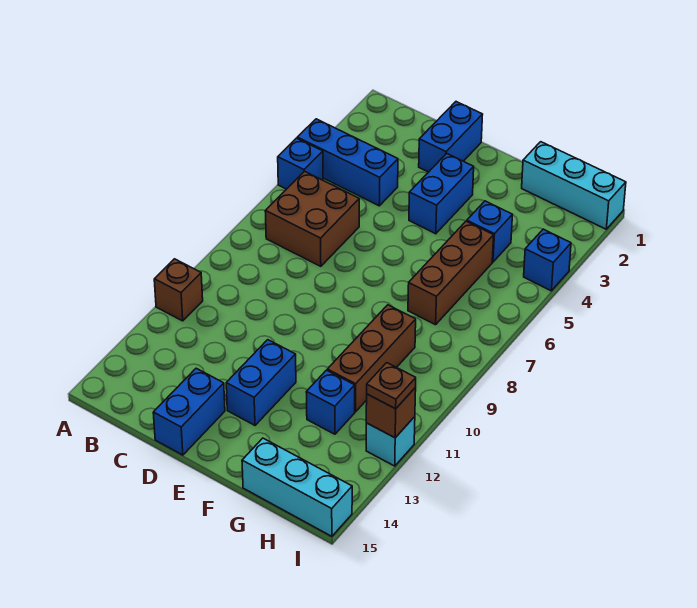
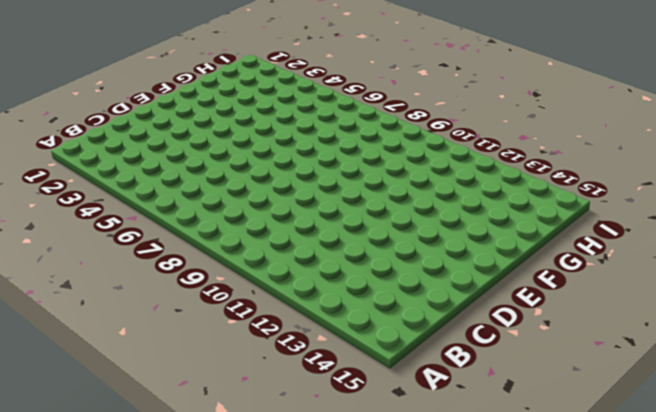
none -> blue 1x3 brick [297,119,398,206]
none -> blue 1x1 brick [278,138,323,189]
none -> brown 1x1 brick [154,259,203,321]

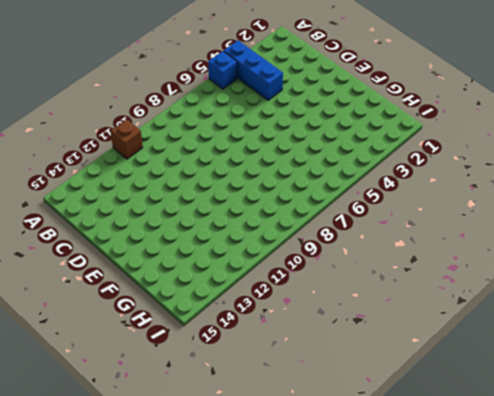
none -> brown 2x2 brick [265,171,359,266]
none -> blue 1x2 brick [419,102,483,172]
none -> blue 1x2 brick [153,368,225,455]

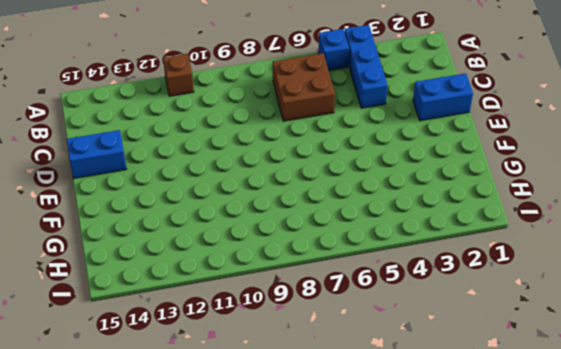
none -> blue 1x2 brick [409,154,474,234]
none -> blue 1x2 brick [226,340,296,425]
none -> cyan 1x3 brick [522,142,626,229]

